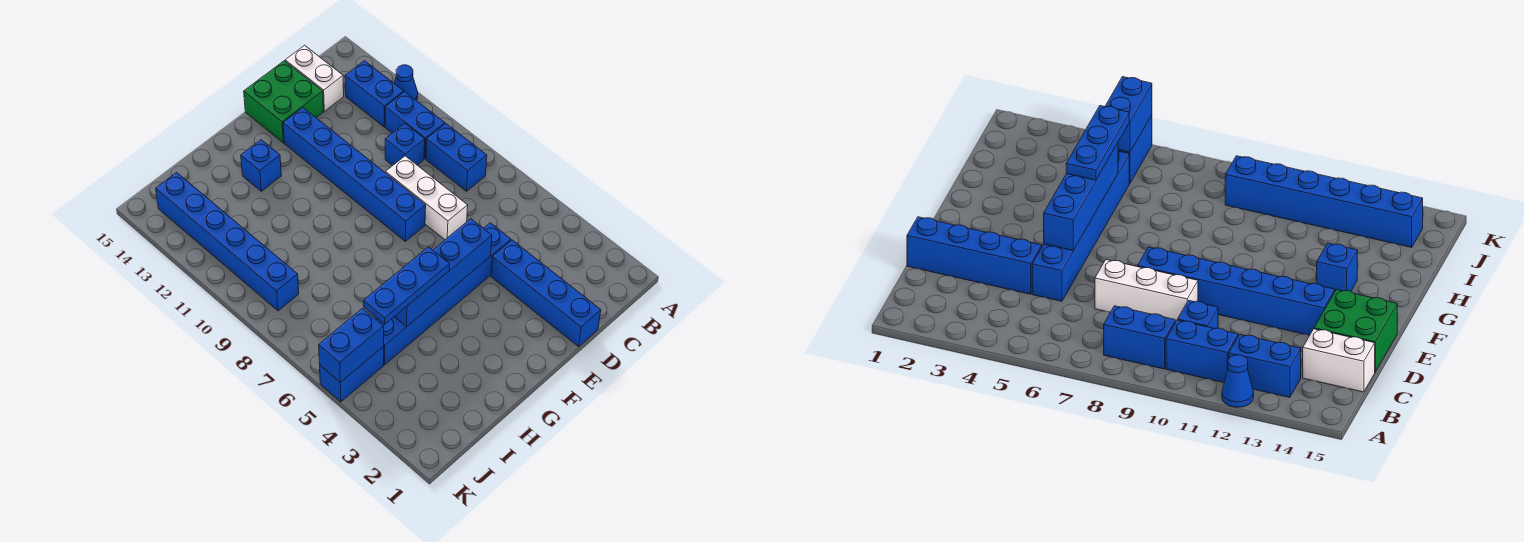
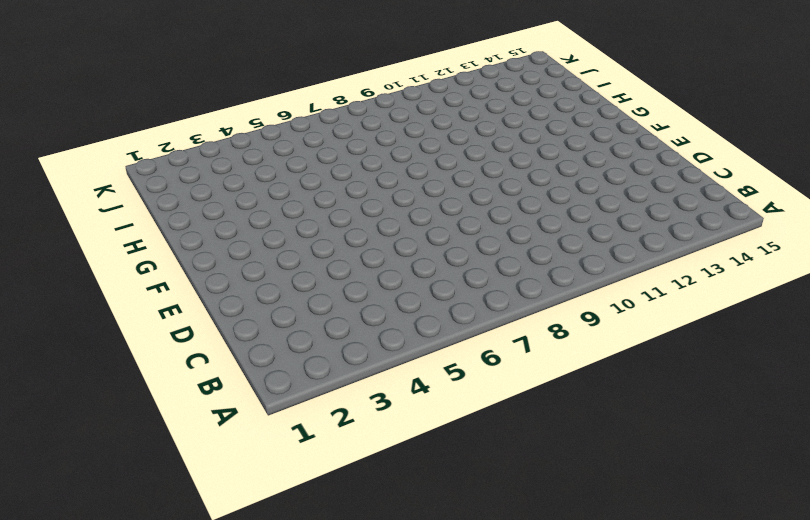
none -> blue 1x1 cone [394,65,418,101]
none -> blue 1x2 brick [426,124,487,191]
none -> blue 1x2 brick [385,92,445,159]

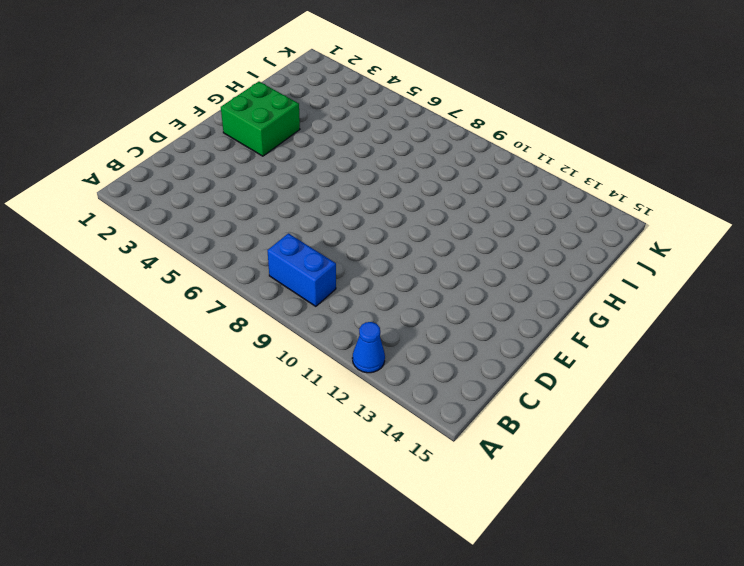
green 2x2 brick [221,82,300,156] -> green 2x2 brick moved to [244,61,323,143]
none -> blue 1x2 brick [385,92,445,159]
none -> blue 1x2 brick [345,61,404,127]
none -> blue 1x1 brick [385,124,425,165]

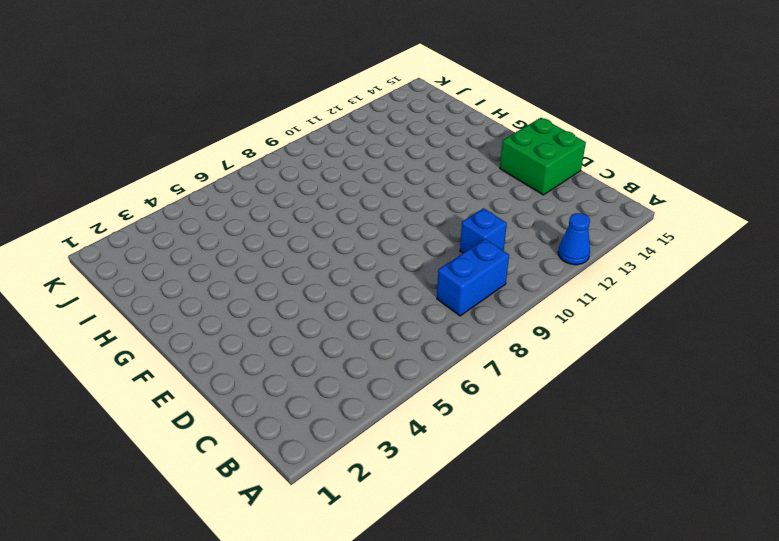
none -> blue 1x2 brick [385,92,445,159]
none -> blue 1x2 brick [345,61,404,127]
none -> white 1x2 brick [285,45,344,111]

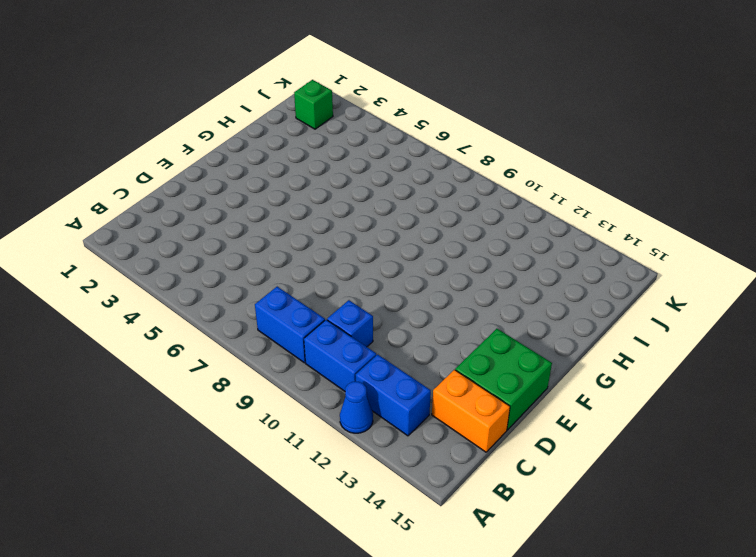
orange 1x2 brick [432,370,510,452] -> white 1x2 brick [285,45,344,111]
green 1x1 brick [294,80,333,129] -> none
none -> blue 1x4 brick [491,240,601,347]
none -> blue 1x6 brick [375,223,511,365]
none -> white 1x3 brick [386,156,468,240]

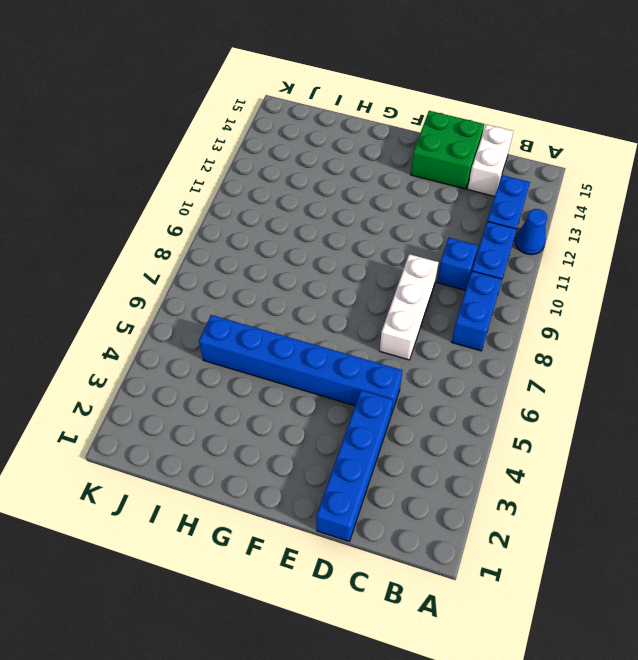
none -> blue 1x6 brick [283,108,426,241]
none -> blue 1x1 brick [241,140,281,191]
none -> blue 1x2 brick [320,346,384,402]

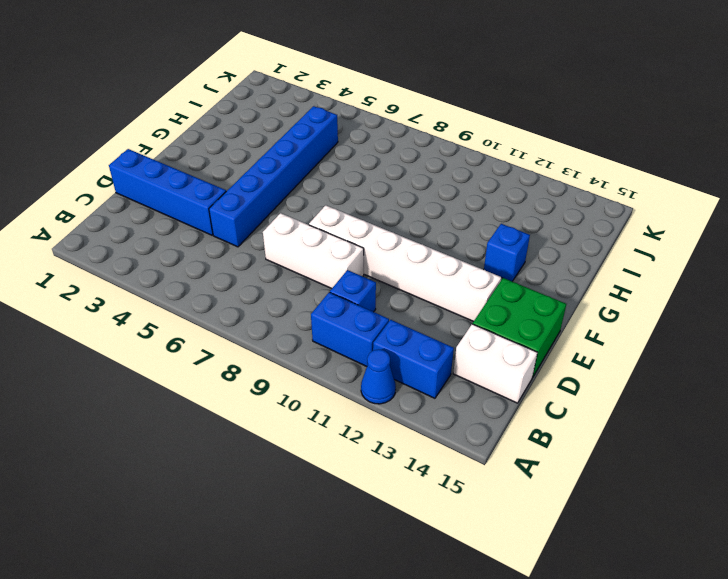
white 1x6 brick [309,205,501,322] -> blue 1x6 brick [283,108,426,241]
none -> blue 1x2 brick [426,124,487,191]
none -> blue 1x2 brick [320,346,384,402]
none -> blue 1x6 brick [156,172,299,311]

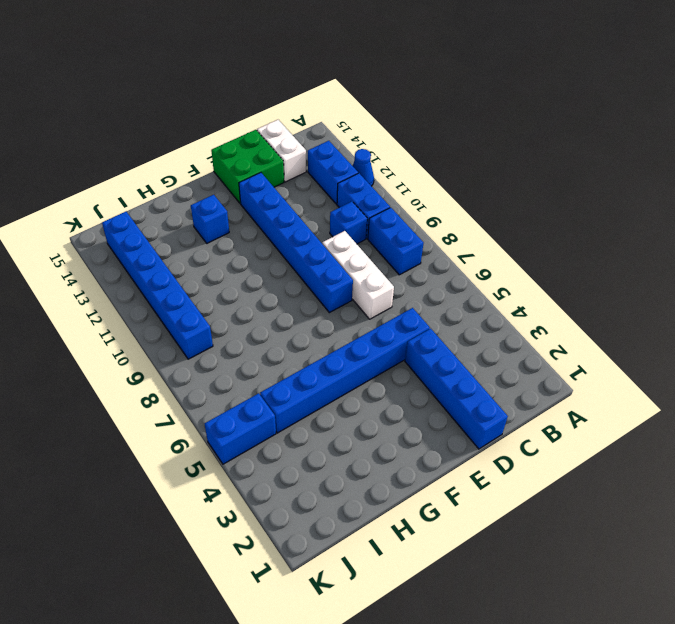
none -> blue 1x4 brick [395,219,492,327]
none -> blue 1x2 brick [319,308,384,382]
none -> blue 1x3 plate [364,247,450,324]

